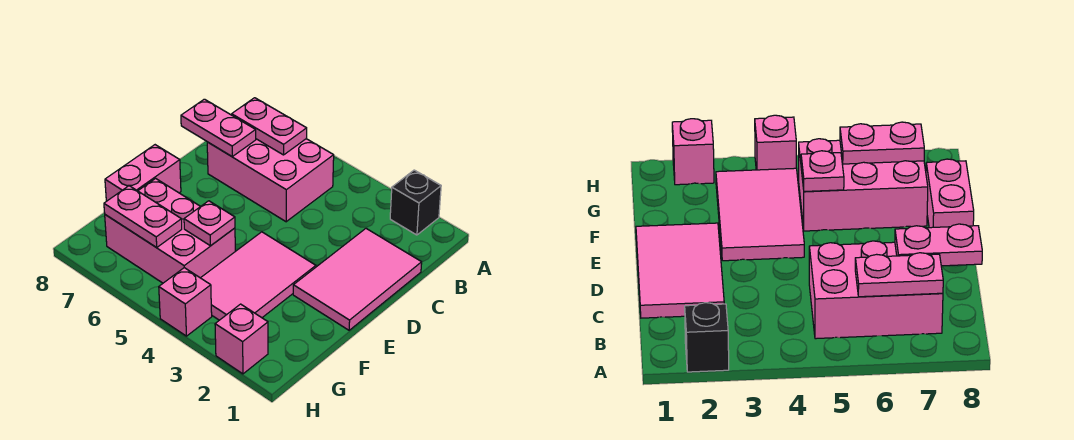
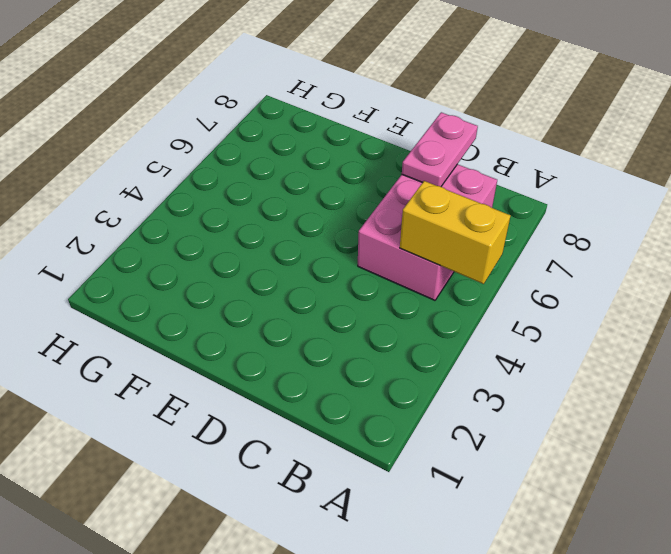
yellow 1x2 brick [400,181,511,284] -> none
none -> black 1x1 brick [390,170,441,235]
none -> pink 2x3 tile [293,229,422,330]
none -> pink 2x3 tile [201,232,316,320]

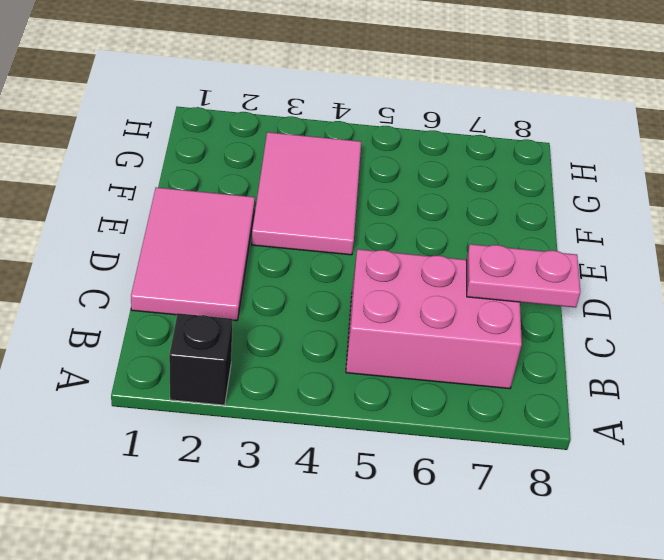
none -> pink 1x2 brick [105,145,181,201]
none -> pink 2x3 brick [105,178,235,283]
none -> pink 1x1 brick [215,304,268,374]

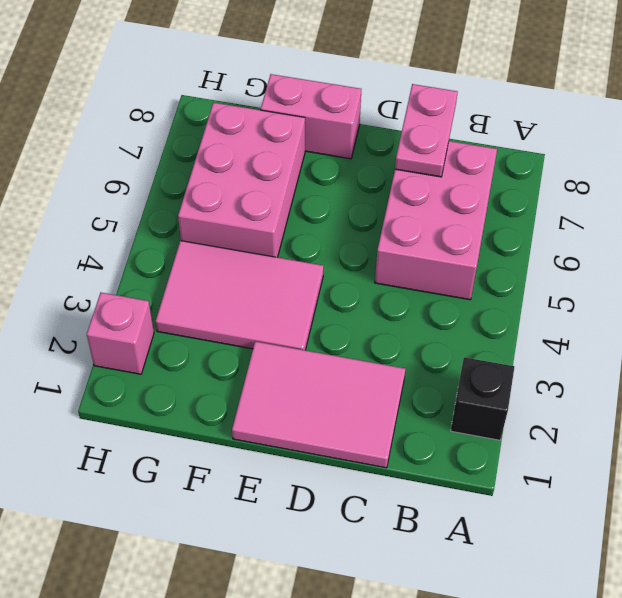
none -> pink 1x1 brick [159,268,212,336]
none -> pink 1x2 plate [232,98,307,155]
none -> pink 1x1 plate [184,201,235,246]

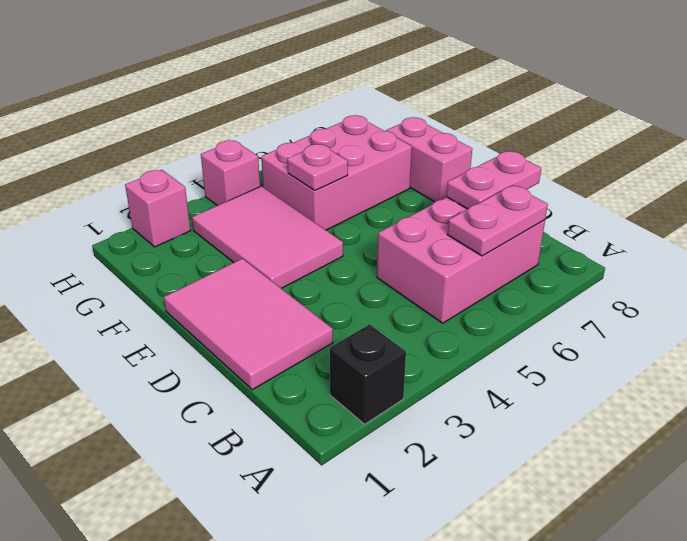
none -> pink 1x2 plate [104,186,182,248]

